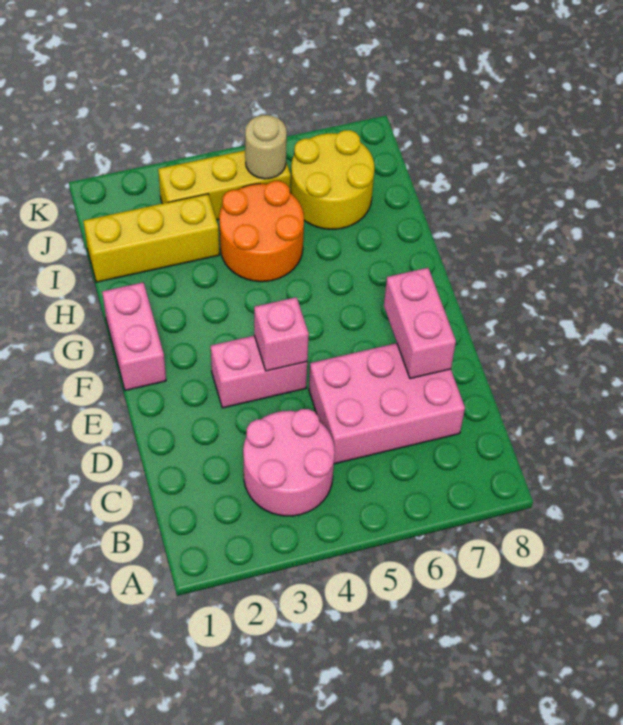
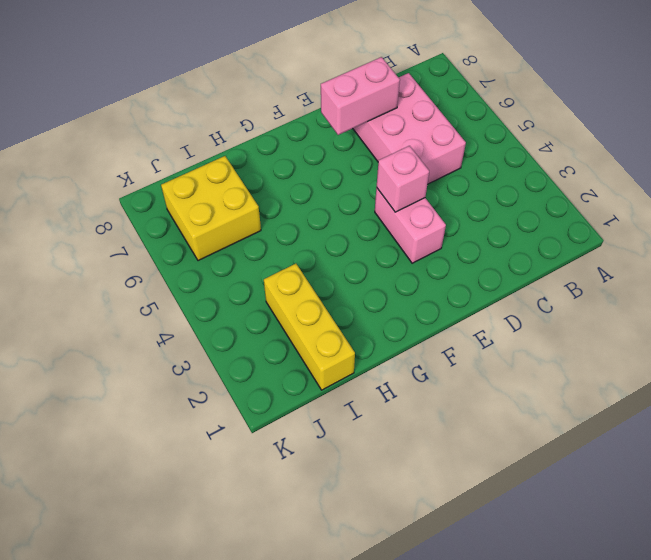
yellow 2x2 brick [161,156,261,261] -> yellow 2x2 round brick [291,130,375,229]
none -> pink 2x2 round brick [243,409,335,516]
none -> pink 1x2 brick [102,282,166,390]

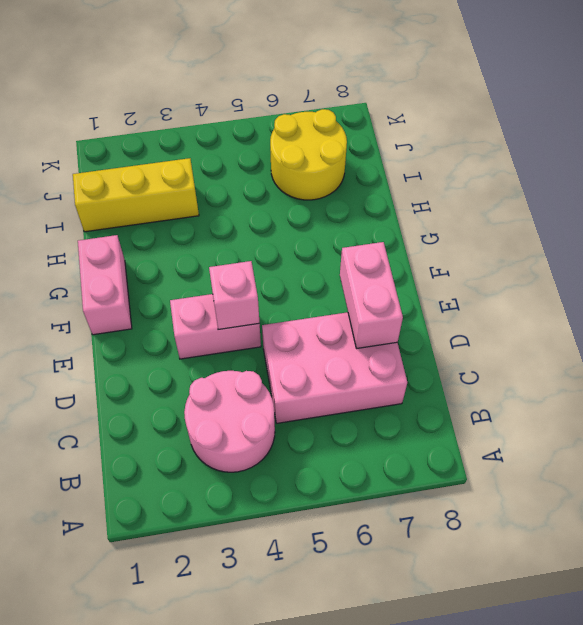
none -> orange 2x2 round brick [219,181,304,282]
none -> yellow 1x3 brick [158,150,291,220]

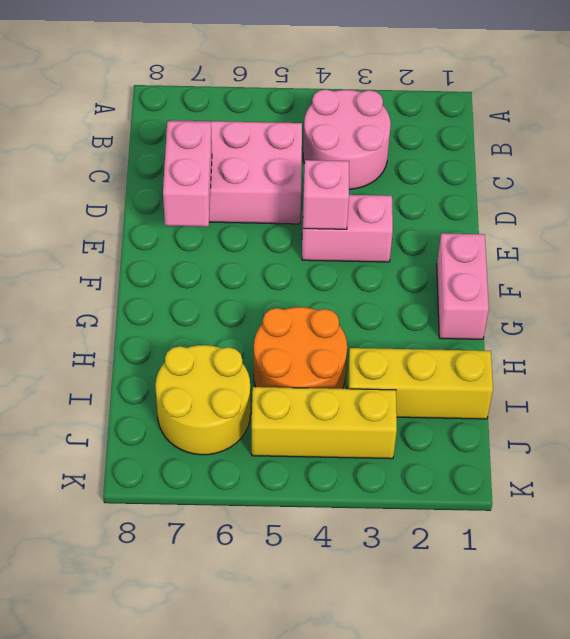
none -> tan 1x1 round brick [245,115,287,179]

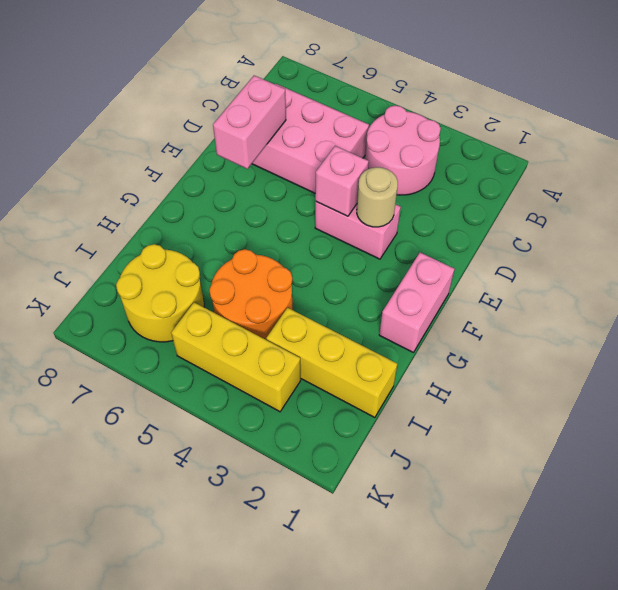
tan 1x1 round brick [357,167,398,227] -> tan 1x1 round brick moved to [245,115,287,179]

